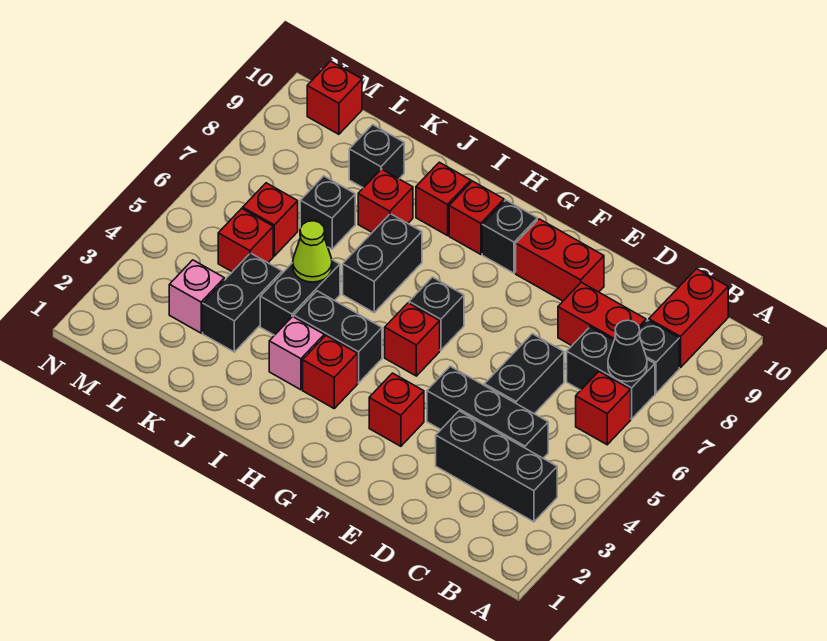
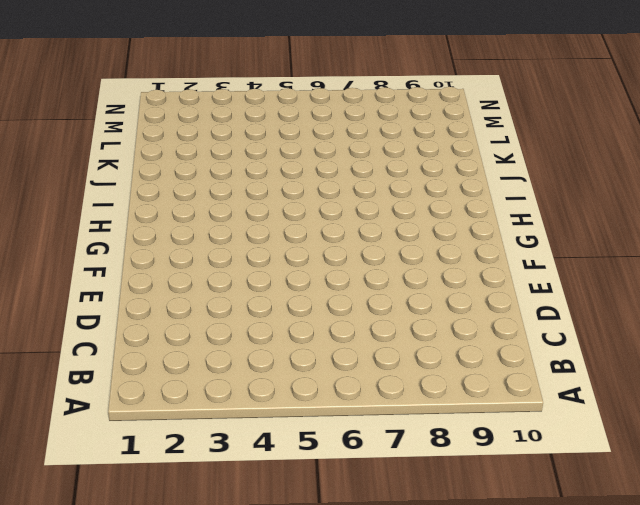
none -> black 1x3 brick [436,411,557,522]
none -> red 1x1 brick [576,372,631,445]
none -> black 1x2 brick [567,327,655,419]
none -> black 1x1 brick [640,320,679,393]

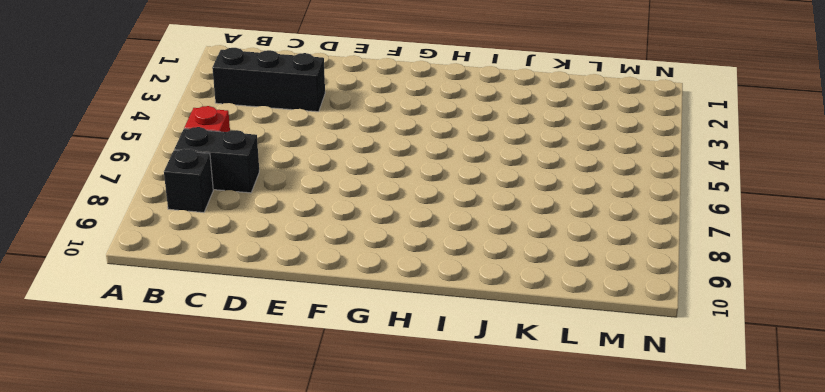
none -> red 1x2 brick [649,269,728,368]
none -> black 1x3 brick [427,366,548,458]
none -> red 1x2 brick [558,282,646,346]
none -> black 1x2 brick [485,334,564,414]

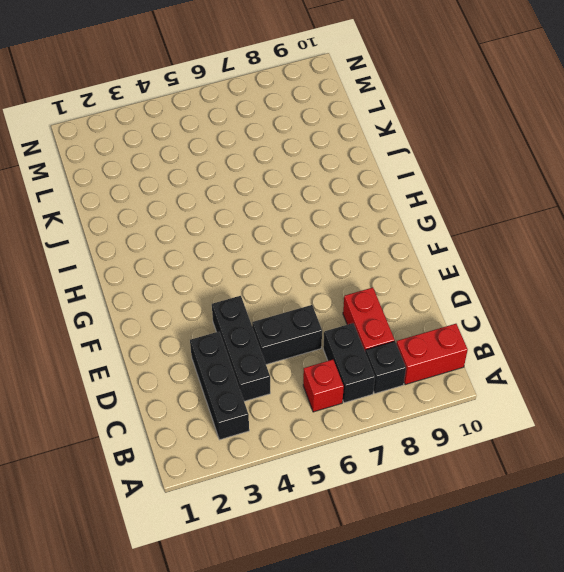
none -> red 1x2 brick [516,219,604,301]
none -> red 1x1 brick [369,373,424,446]
none -> red 1x1 brick [385,303,440,376]
none -> black 1x1 brick [409,277,464,350]

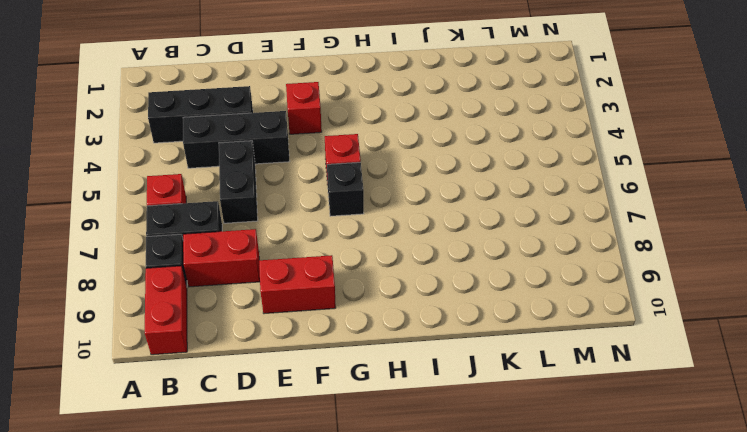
none -> black 1x1 brick [482,200,537,273]
none -> red 1x1 brick [303,336,358,408]
none -> black 1x2 brick [294,291,382,383]
none -> red 1x1 brick [449,181,504,254]

